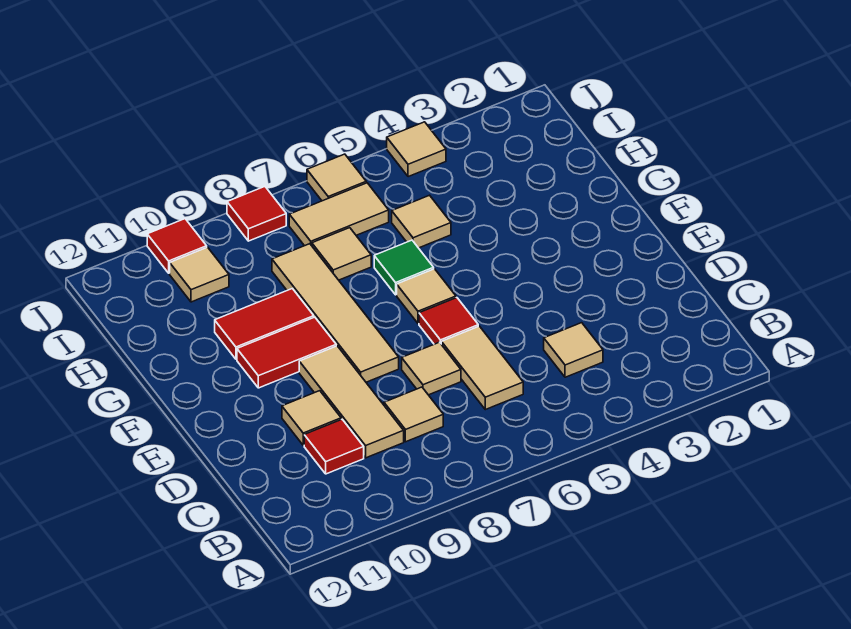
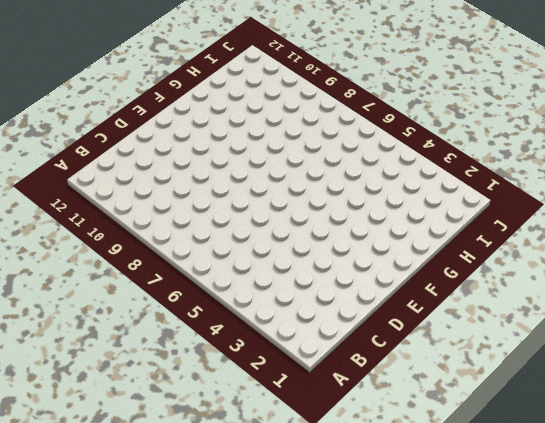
none -> tan 1x1 tile [544,323,603,377]
none -> tan 1x2 tile [441,326,523,410]
none -> tan 1x1 tile [384,387,443,442]

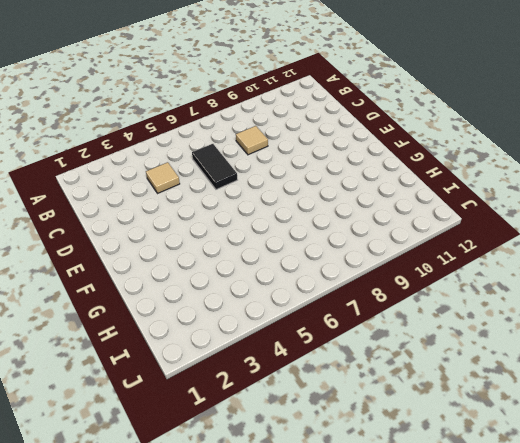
black 1x2 tile [192,144,237,189] -> tan 1x2 tile [441,326,523,410]
none -> tan 1x3 tile [299,346,404,458]
none -> red 1x1 tile [304,419,364,474]
none -> tan 1x1 tile [402,342,461,395]

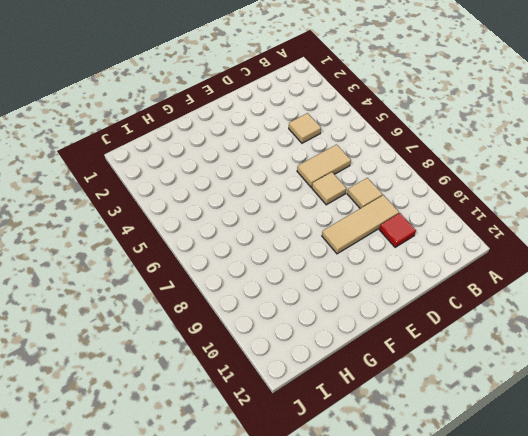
none -> tan 1x1 tile [282,391,341,445]
none -> red 1x1 tile [419,298,478,344]
none -> tan 1x4 tile [272,244,399,382]

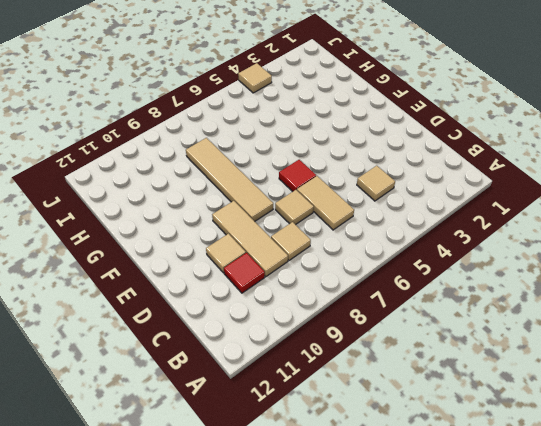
none -> tan 1x1 tile [397,269,456,324]
none -> red 1x2 tile [237,317,336,388]
none -> green 1x1 tile [374,240,434,295]

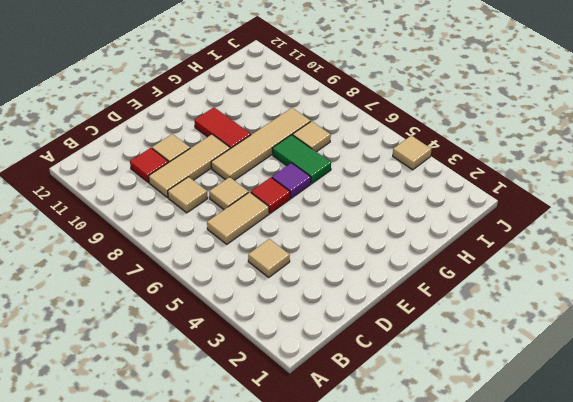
purple 1x1 tile [272,163,311,198] -> tan 1x1 tile [397,269,456,324]
green 1x2 tile [272,135,331,184] -> green 1x1 tile [374,240,434,295]
none -> red 1x2 tile [215,289,314,359]
none -> tan 1x1 tile [392,195,451,248]
none -> tan 1x2 tile [289,183,389,246]

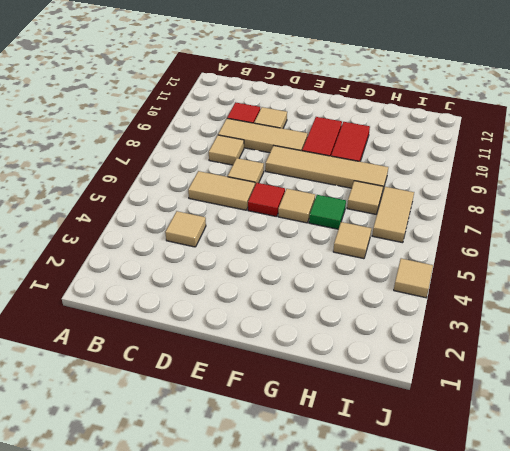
none -> tan 1x1 tile [170,247,229,302]
none -> tan 1x1 tile [307,154,366,201]
none -> red 1x1 tile [227,186,286,241]

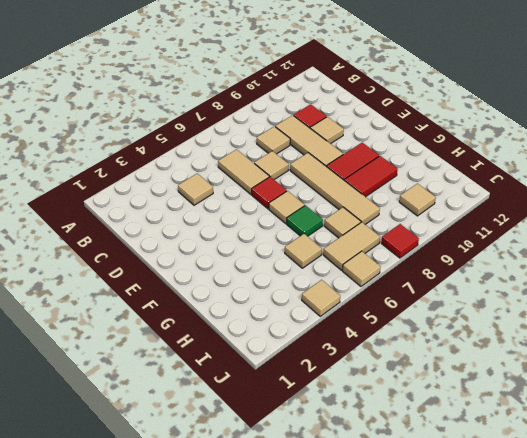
none -> red 1x1 tile [147,219,207,273]

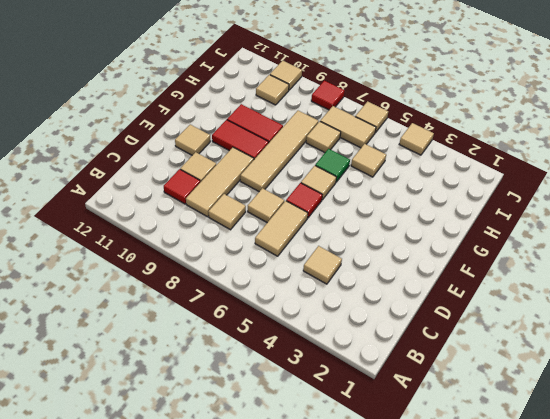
tan 1x1 tile [175,125,210,155] -> none
tan 1x1 tile [270,61,302,90] -> red 1x1 tile [147,219,207,273]

